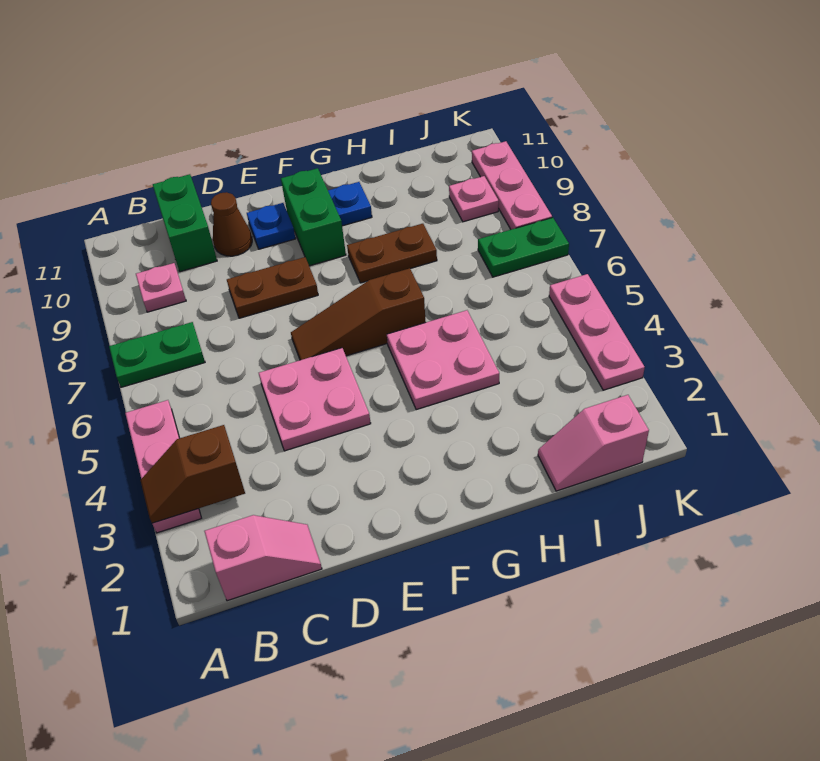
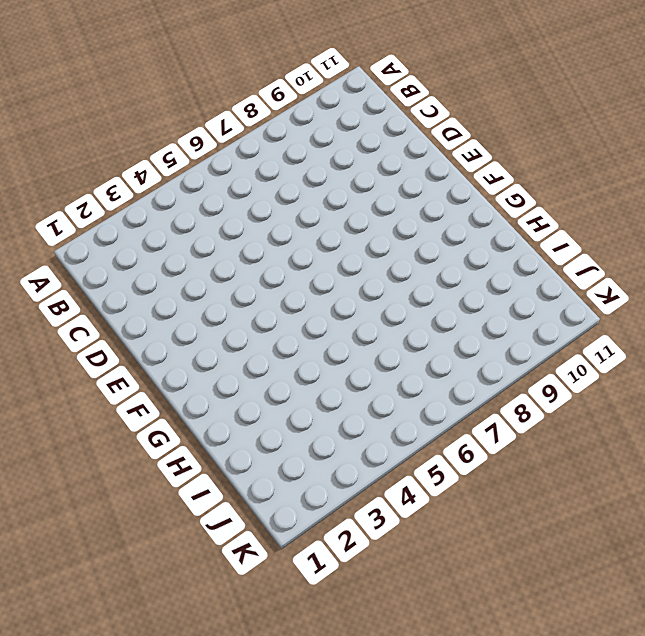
none -> pink 1x3 plate [125,400,201,533]
none -> green 1x2 plate [109,322,205,387]
none -> pink 1x2 slope [204,515,322,601]

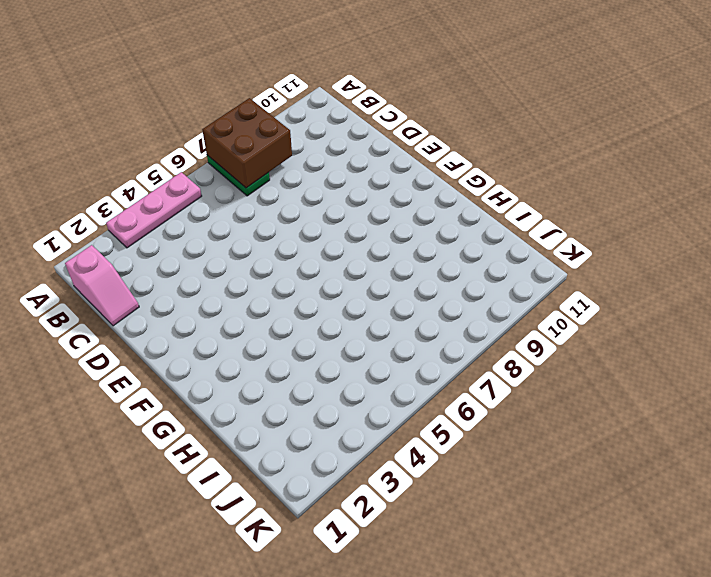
brown 2x2 brick [202,98,292,188] -> none
none -> pink 1x1 plate [136,263,186,312]
none -> green 1x2 brick [153,174,217,272]
none -> pink 2x2 plate [259,348,371,451]

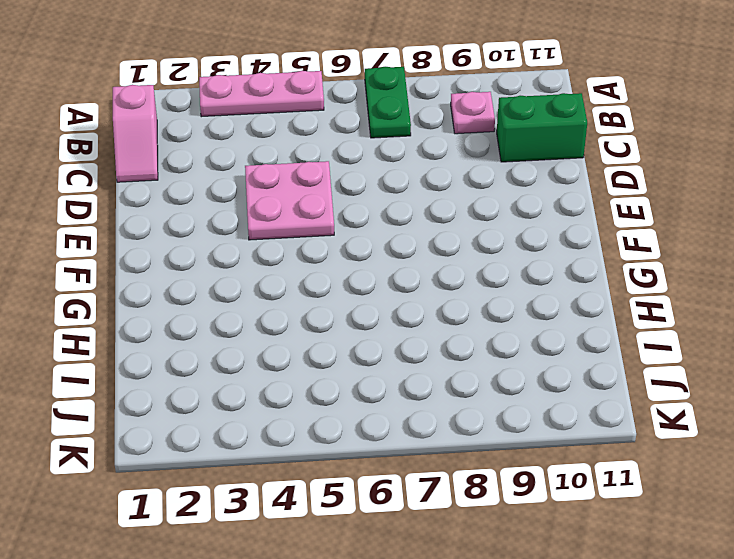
none -> brown 1x2 plate [227,257,318,318]
none -> brown 1x1 cone [211,192,252,256]
none -> brown 1x3 slope [291,268,426,360]

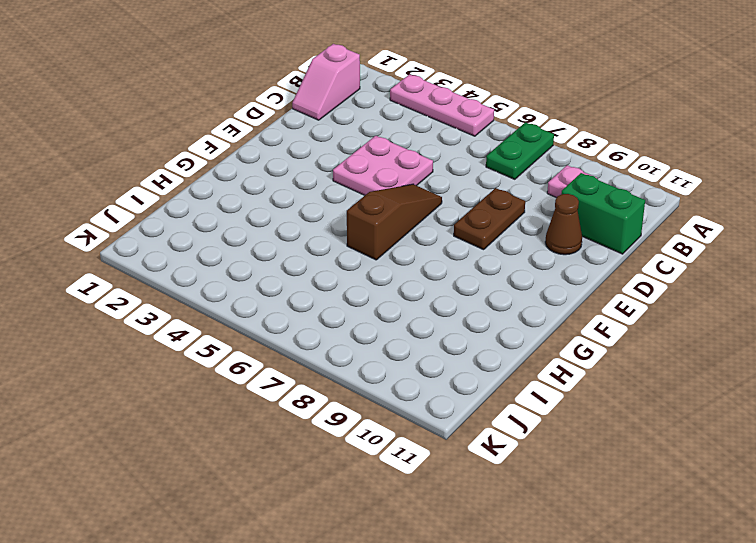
none -> blue 1x1 plate [247,203,296,249]
none -> green 1x2 brick [281,168,346,266]
none -> pink 2x2 plate [387,310,499,410]

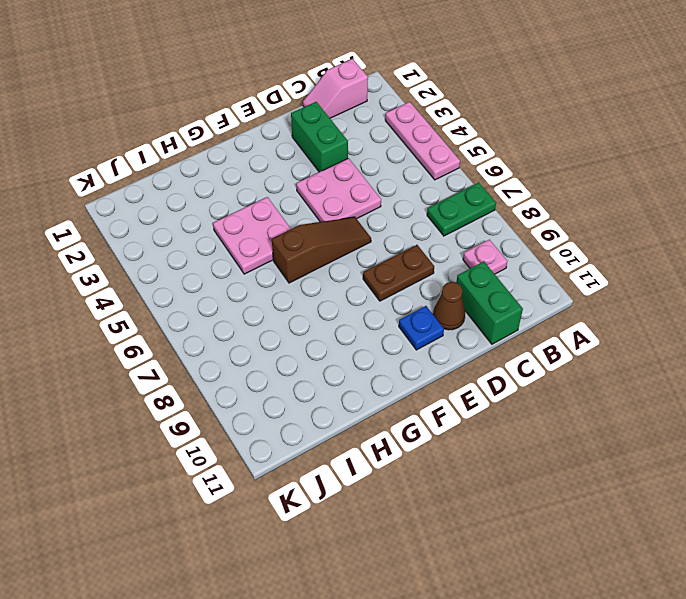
green 1x2 brick [291,102,348,172] -> green 1x2 brick moved to [281,168,346,266]
none -> brown 1x2 plate [347,224,437,283]
none -> blue 1x1 plate [328,182,372,226]
none -> pink 1x2 slope [538,395,649,491]

